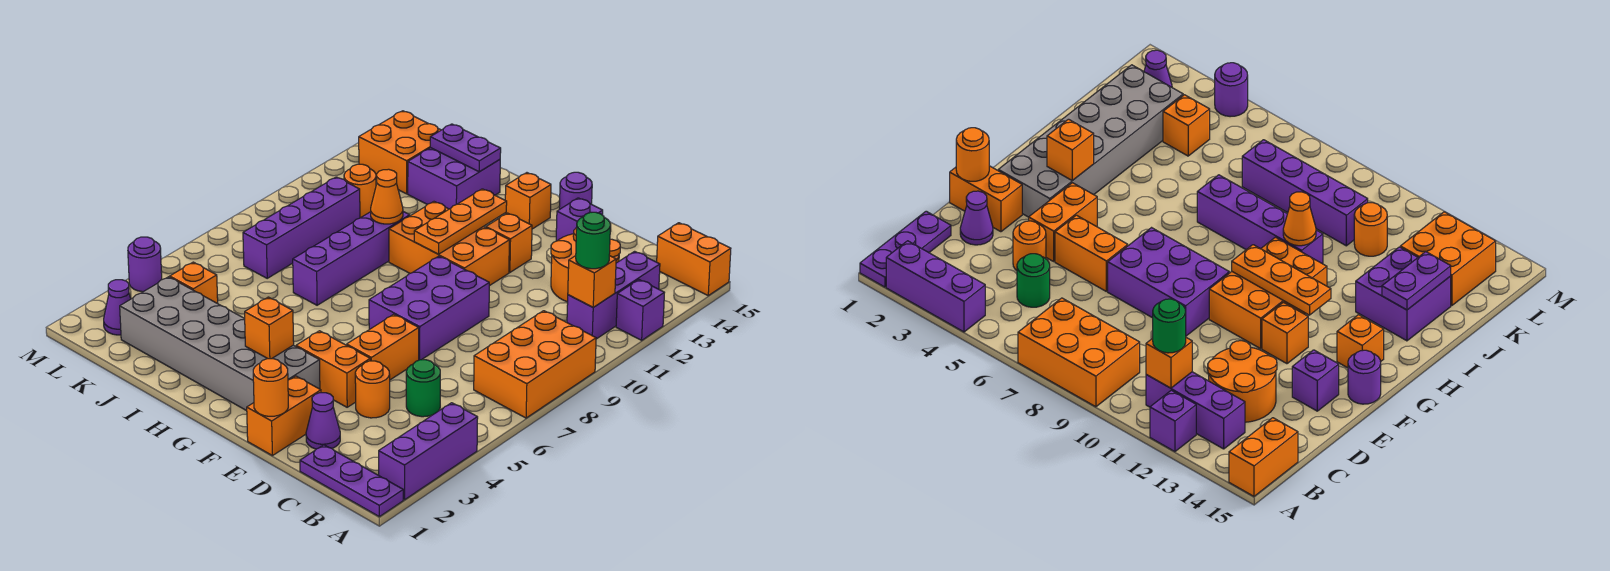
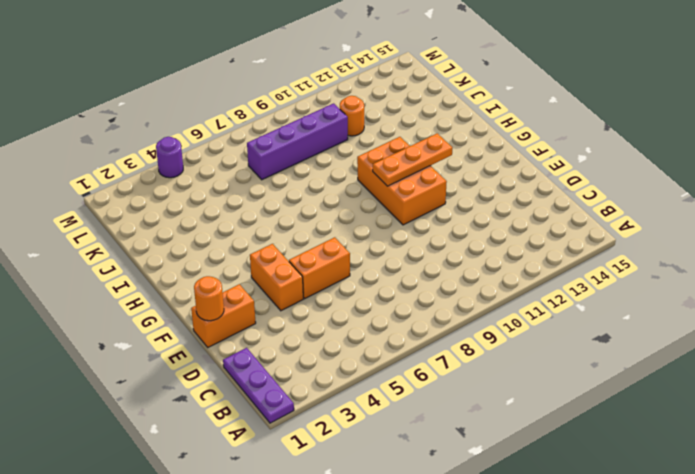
none -> purple 1x3 brick [379,403,478,500]
none -> orange 2x3 brick [474,311,596,418]
none -> purple 1x1 brick [616,280,664,340]
none -> orange 1x2 brick [657,223,731,296]

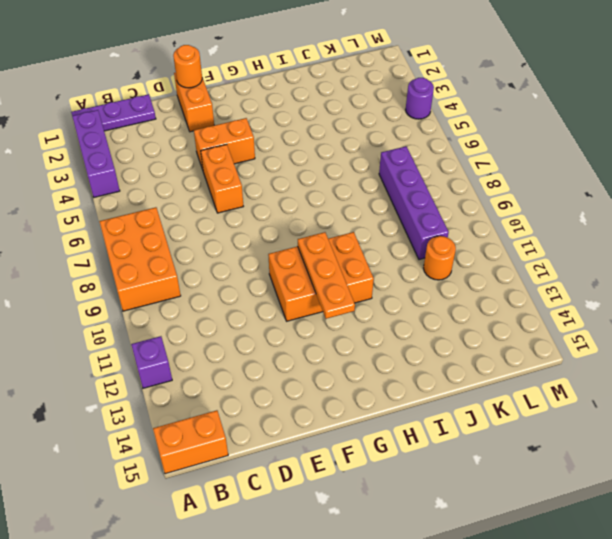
none -> purple 1x3 brick [567,251,660,339]
none -> green 1x1 round brick [406,360,440,417]
none -> orange 2x2 round brick [551,228,620,302]
none -> purple 1x1 cone [306,393,340,449]

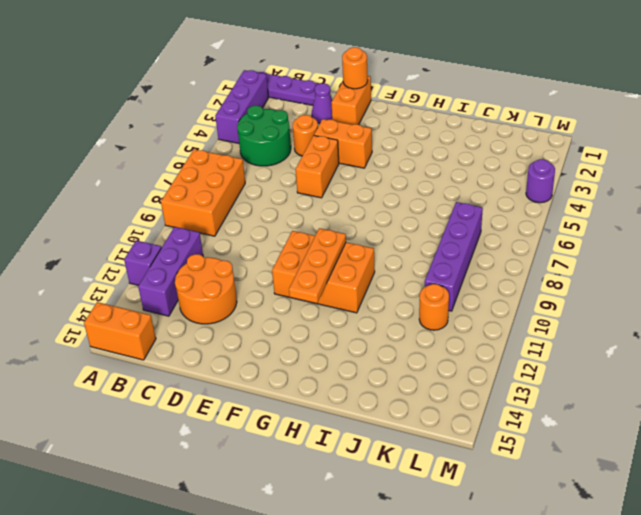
green 2x2 round brick [237,106,291,166] -> green 1x1 round brick [406,360,440,417]
none -> purple 2x3 brick [369,256,489,360]
none -> purple 1x1 brick [556,198,603,241]
none -> grey 2x6 brick [120,277,320,411]
none -> orange 1x1 brick [486,213,532,272]

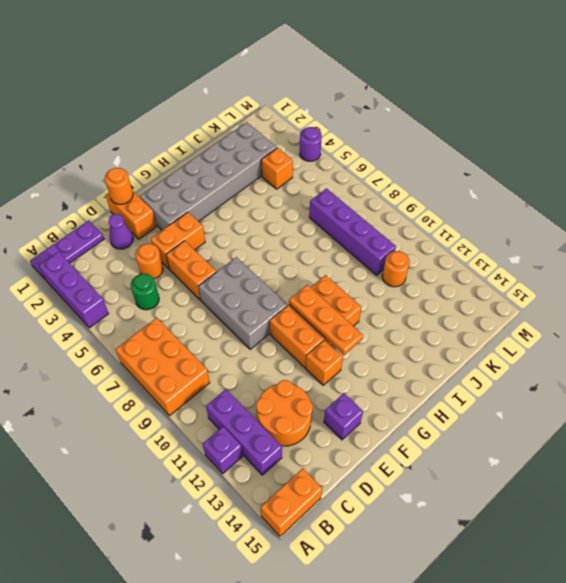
grey 2x3 brick [199,257,287,349] -> purple 2x3 brick [369,256,489,360]
none -> purple 1x1 round brick [559,172,592,209]
none -> orange 1x1 brick [505,173,551,229]
none -> purple 1x4 brick [293,212,410,305]
none -> purple 2x2 brick [408,148,500,209]

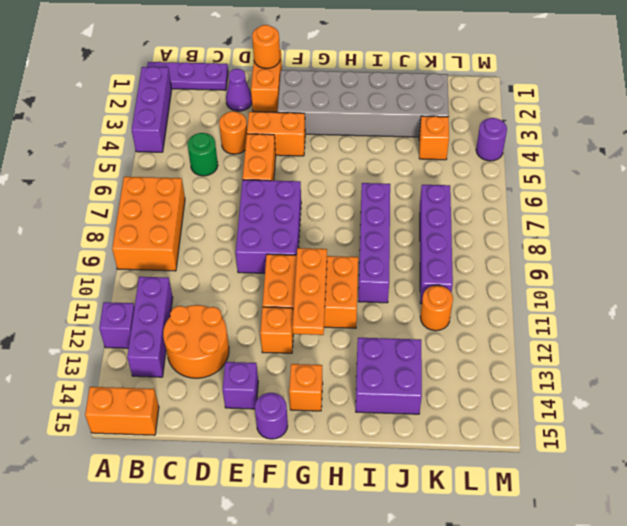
none -> orange 2x2 brick [359,111,441,194]
none -> purple 1x1 cone [104,280,131,335]
none -> orange 1x1 brick [568,256,616,307]
none -> orange 1x1 brick [245,297,294,359]

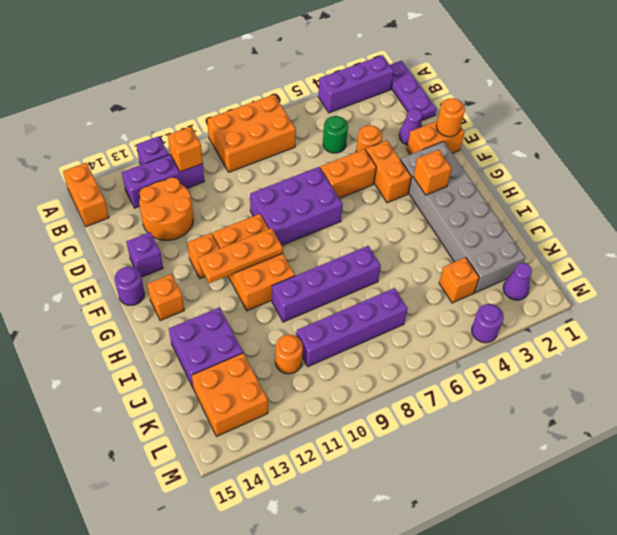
none -> orange 1x1 cone [371,169,403,224]
none -> purple 1x2 plate [430,124,501,172]
none -> green 1x1 round brick [576,212,610,269]

